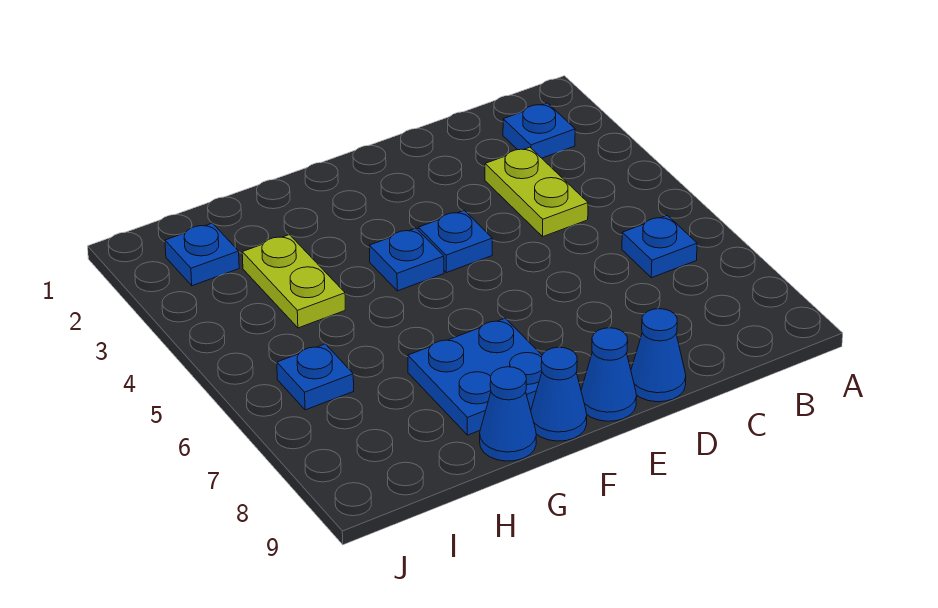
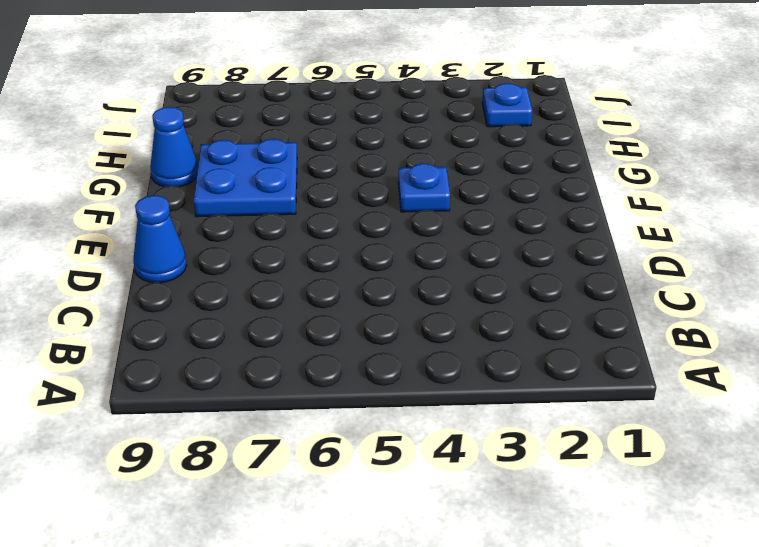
none -> blue 1x1 plate [503,103,575,158]
none -> blue 1x1 plate [622,215,697,278]
none -> lime 1x2 plate [485,147,588,236]

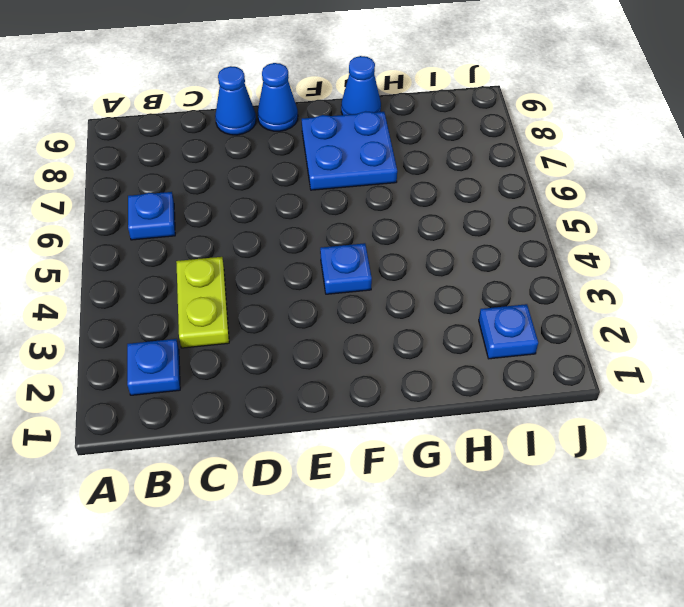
none -> blue 1x1 plate [418,211,492,273]
none -> blue 1x1 cone [531,347,587,441]
none -> lime 1x2 plate [242,235,345,328]

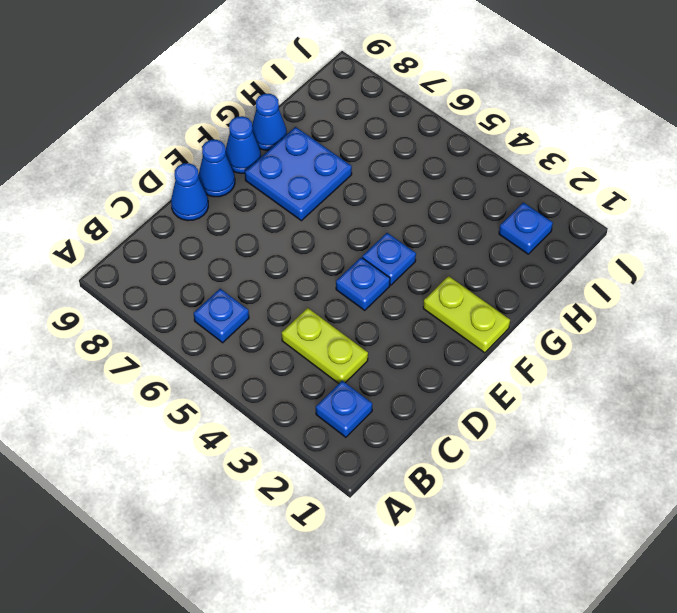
lime 1x2 plate [423,276,510,353] -> lime 1x2 plate moved to [242,235,345,328]
none -> blue 1x1 plate [277,344,354,410]

